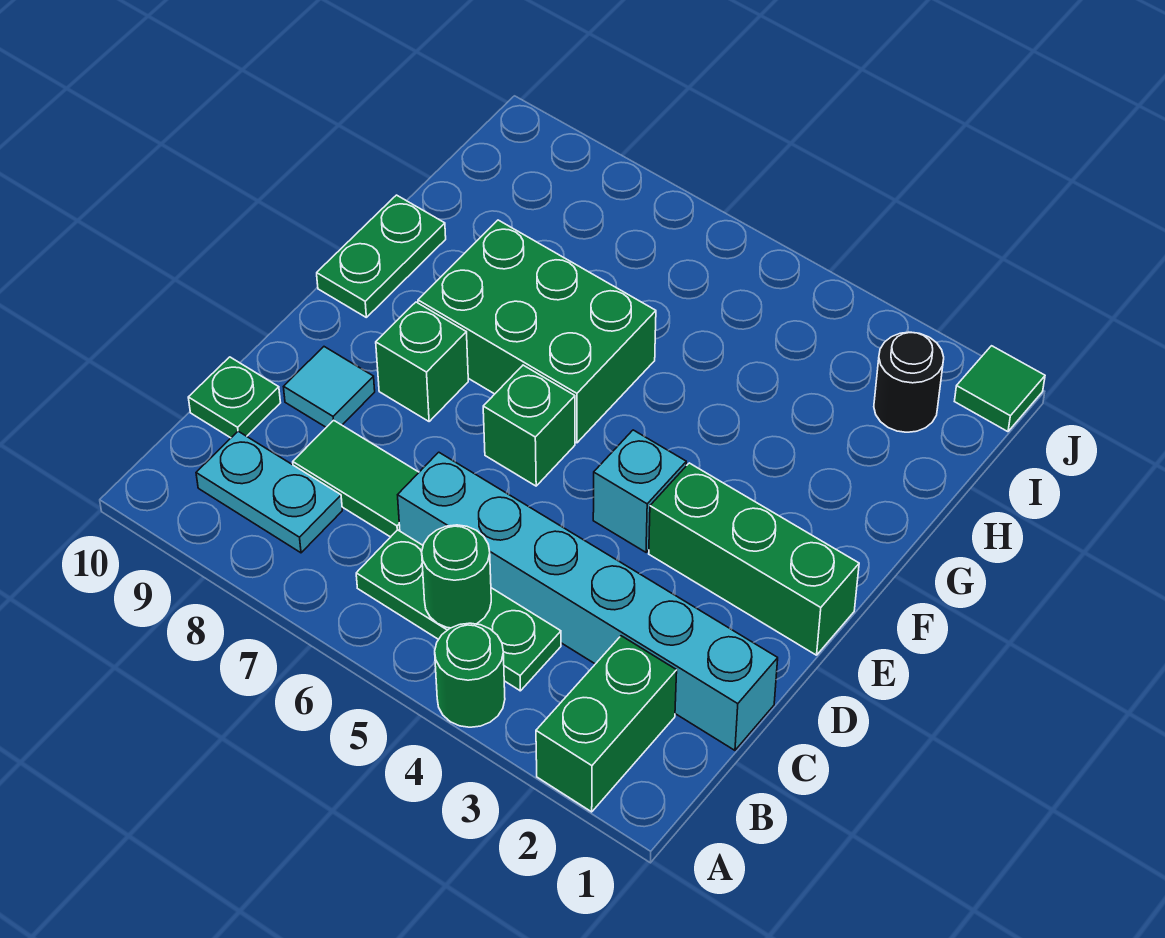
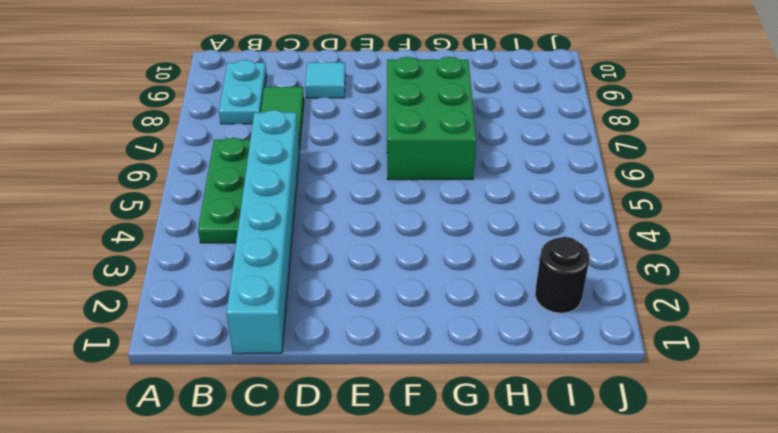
none -> green 1x2 brick [536,636,677,812]
none -> green 1x1 round brick [435,623,505,727]
none -> green 1x1 plate [188,357,281,438]

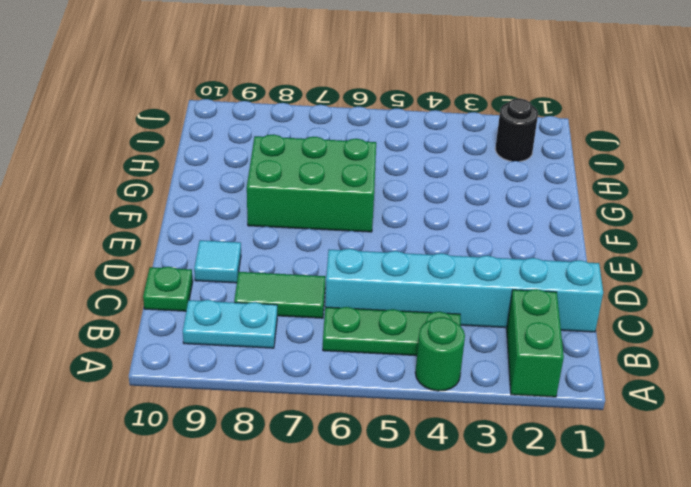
none -> green 1x3 brick [649,463,859,655]
none -> cyan 1x1 brick [593,430,686,552]
none -> green 1x1 brick [483,365,575,486]

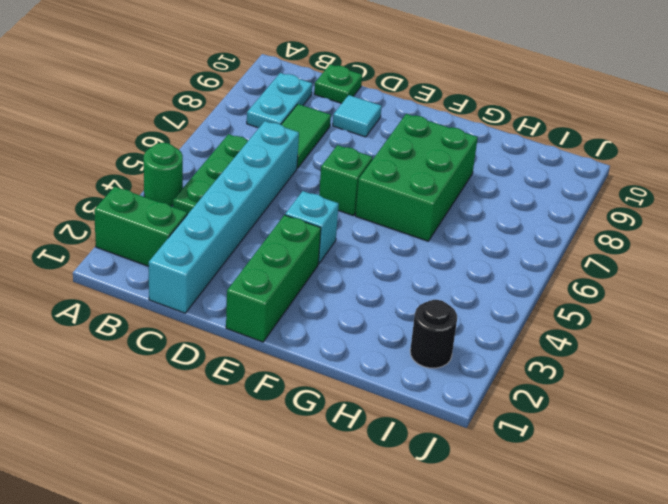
none -> green 1x1 brick [376,302,468,422]
none -> green 1x2 plate [317,195,446,317]
none -> green 1x1 tile [954,346,1045,432]

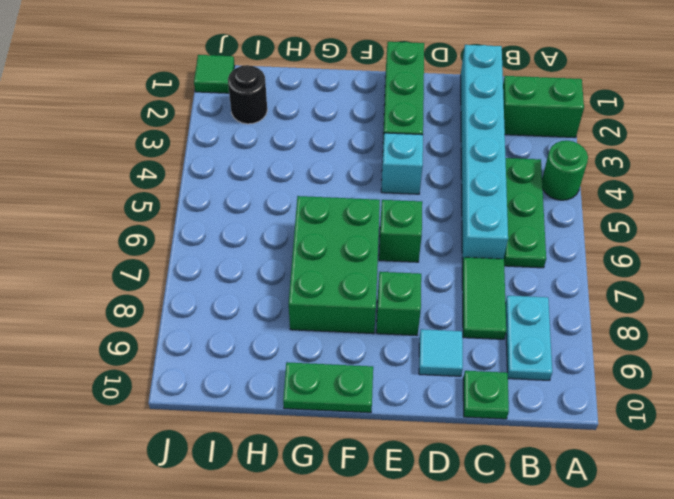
none -> green 1x1 round brick [422,525,491,628]

